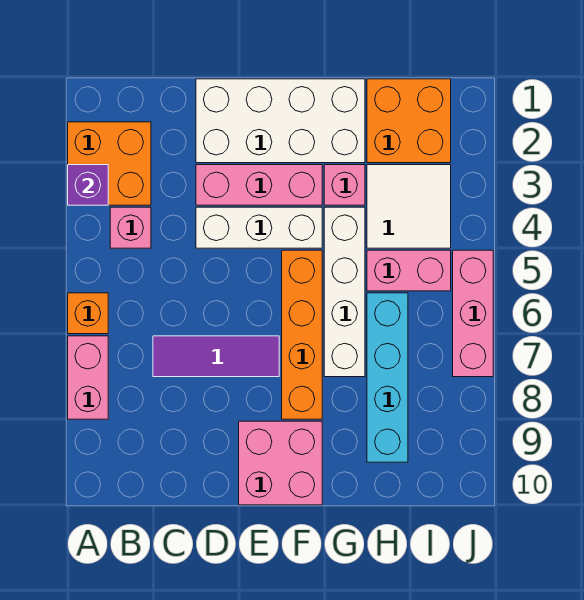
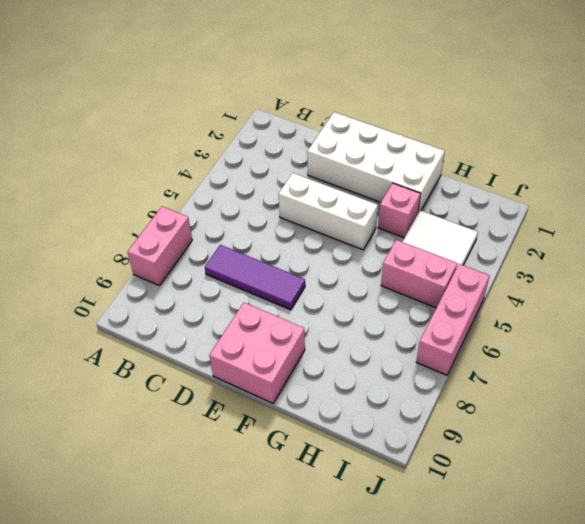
none -> orange 2x2 brick [68,122,151,205]
none -> orange 1x1 brick [68,293,108,334]
none -> pink 1x1 brick [110,207,151,248]

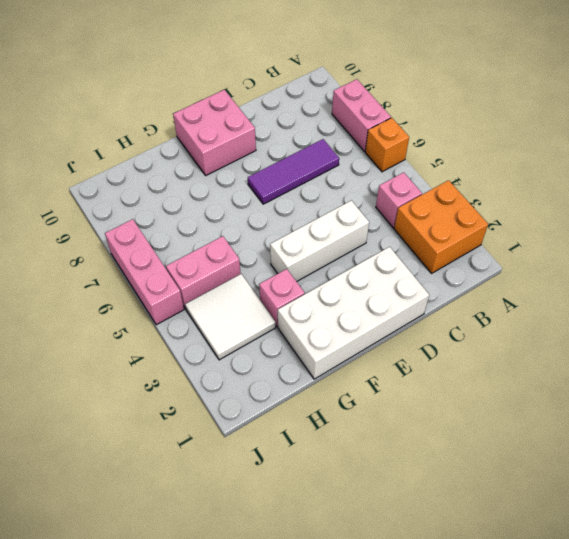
none -> pink 1x3 brick [196,165,322,205]
none -> orange 1x4 brick [282,250,322,419]
none -> white 1x4 brick [324,207,365,377]

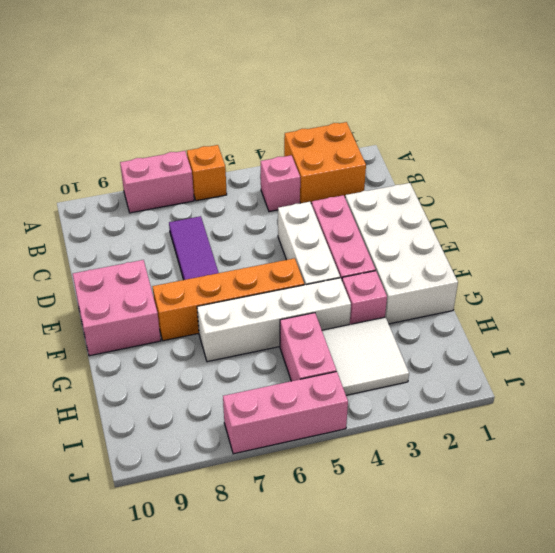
none -> orange 2x2 brick [367,79,451,163]
none -> cyan 1x4 brick [367,293,408,462]
none -> purple 1x1 brick [68,165,108,205]

